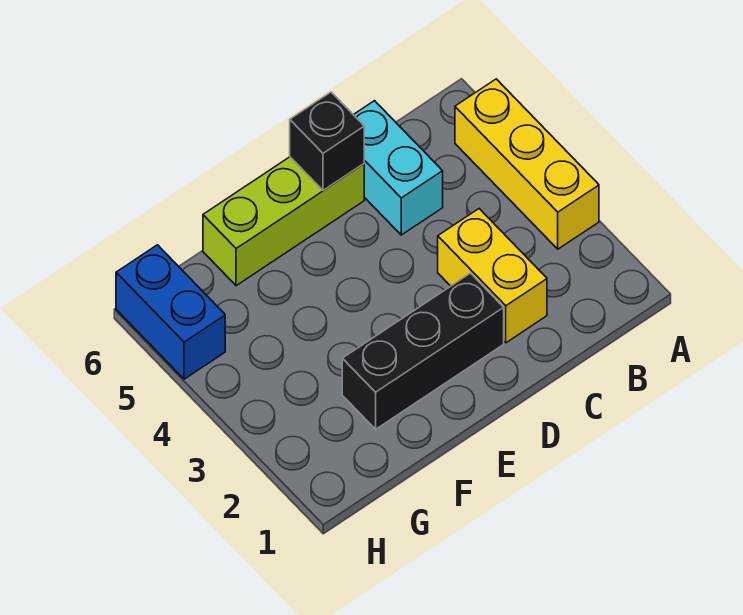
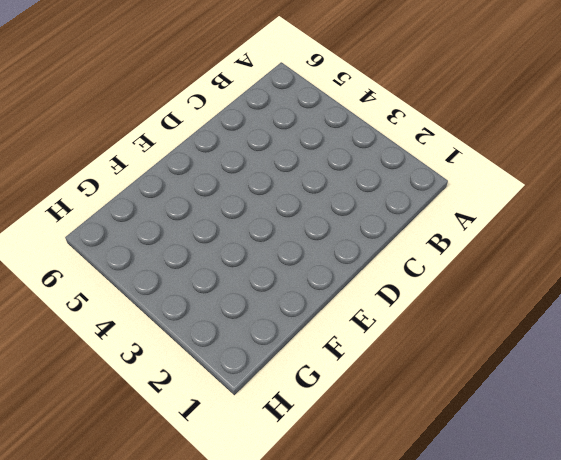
none -> yellow 1x3 brick [455,79,599,249]
none -> yellow 1x2 brick [438,209,547,343]

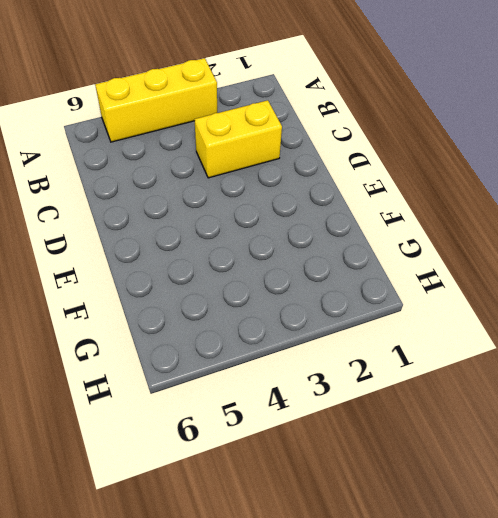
none -> cyan 1x2 brick [354,101,443,235]
none -> black 1x3 brick [342,273,504,429]

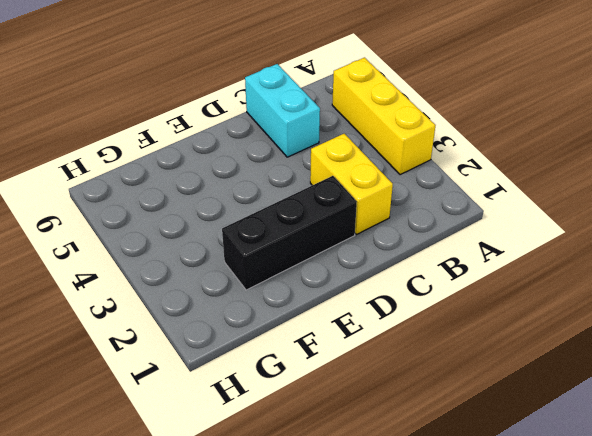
none -> lime 1x3 brick [203,157,364,286]
none -> blue 1x2 brick [116,245,225,379]

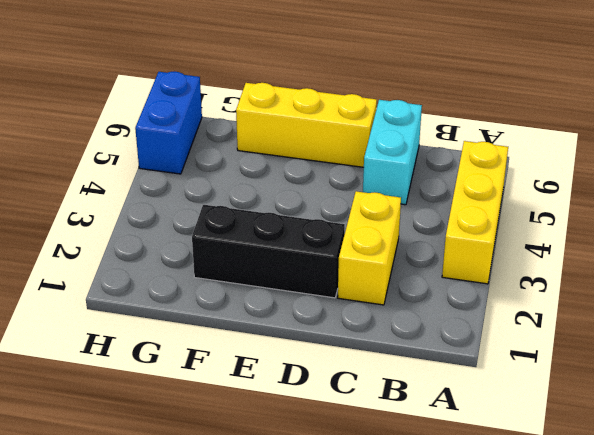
yellow 1x3 brick [236,83,377,167] -> lime 1x3 brick [203,157,364,286]
none -> black 1x1 brick [290,92,364,190]

